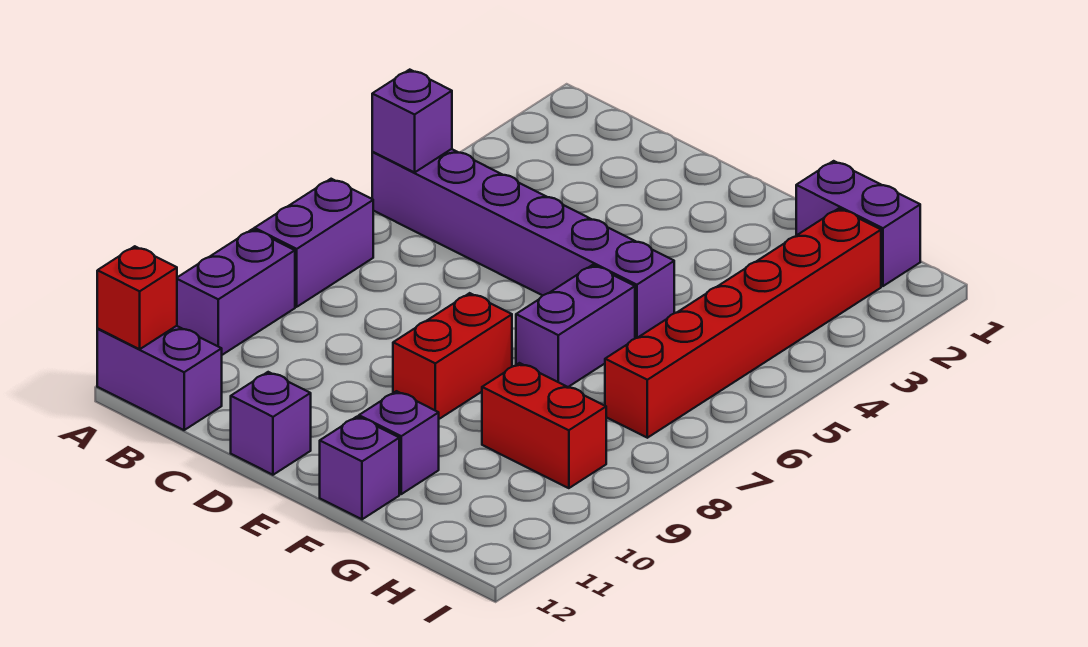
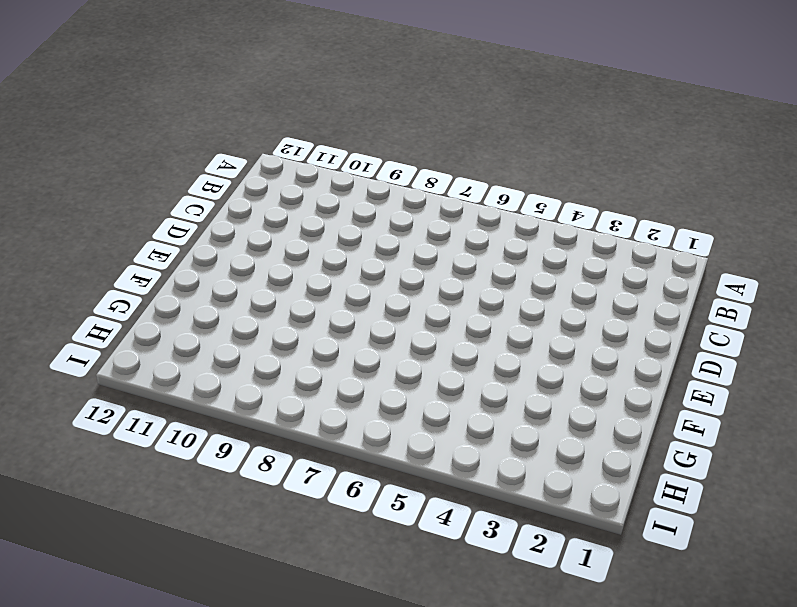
none -> purple 1x6 brick [372,149,674,338]
none -> purple 1x2 brick [254,179,373,307]
none -> purple 1x2 brick [177,229,295,355]

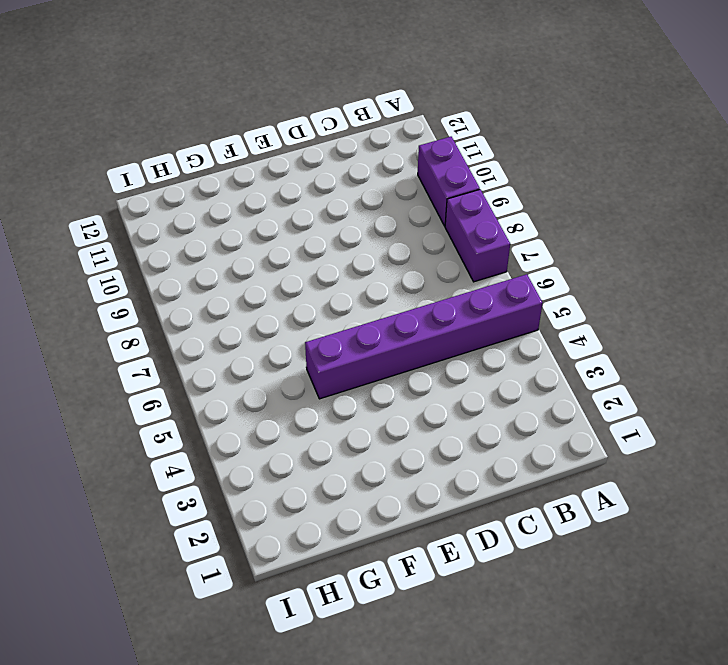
none -> purple 1x2 brick [97,326,222,430]
none -> purple 1x1 brick [231,372,311,475]
none -> red 1x2 brick [393,293,512,419]

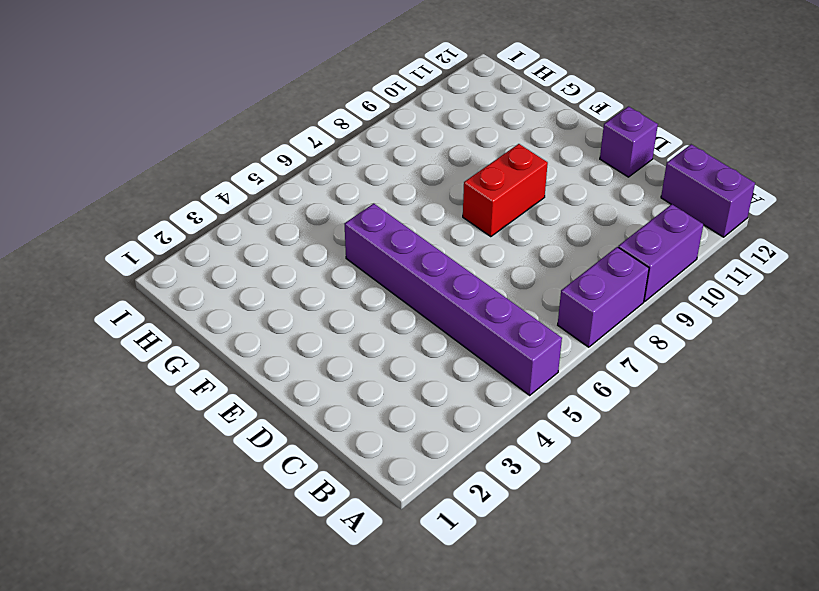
none -> purple 1x2 brick [516,265,635,387]
none -> purple 1x1 brick [359,391,439,494]
none -> purple 1x1 brick [320,417,399,519]

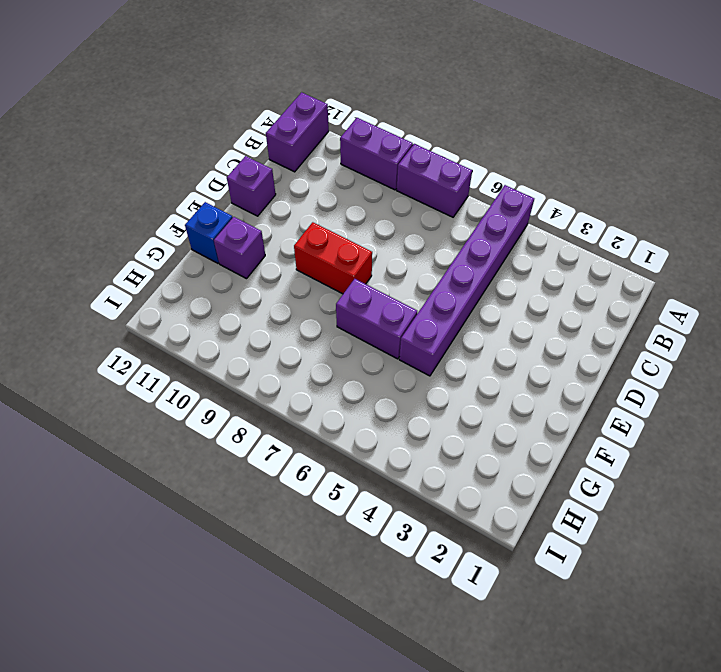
blue 1x1 brick [185,202,233,263] -> purple 1x1 brick [320,417,399,519]
none -> purple 1x2 brick [796,161,920,286]
none -> red 1x2 brick [482,363,606,488]
none -> red 1x6 brick [605,209,881,438]

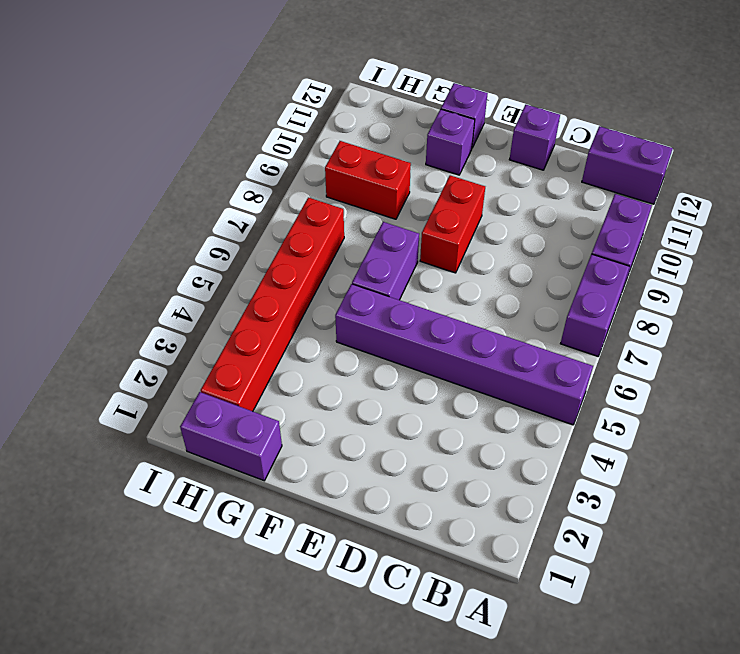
none -> purple 1x1 brick [372,70,452,172]
none -> red 1x1 brick [97,246,177,349]

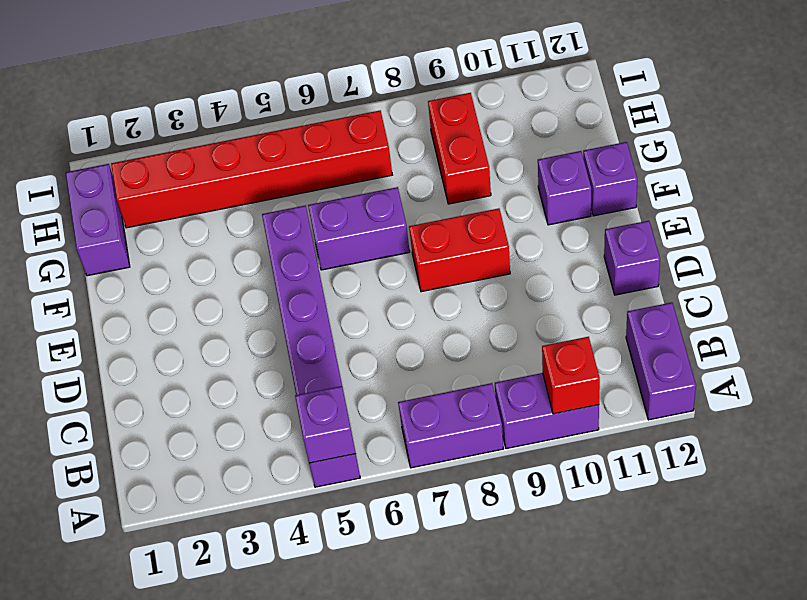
red 1x1 brick [542,337,600,414] -> red 1x1 brick moved to [97,246,177,349]

